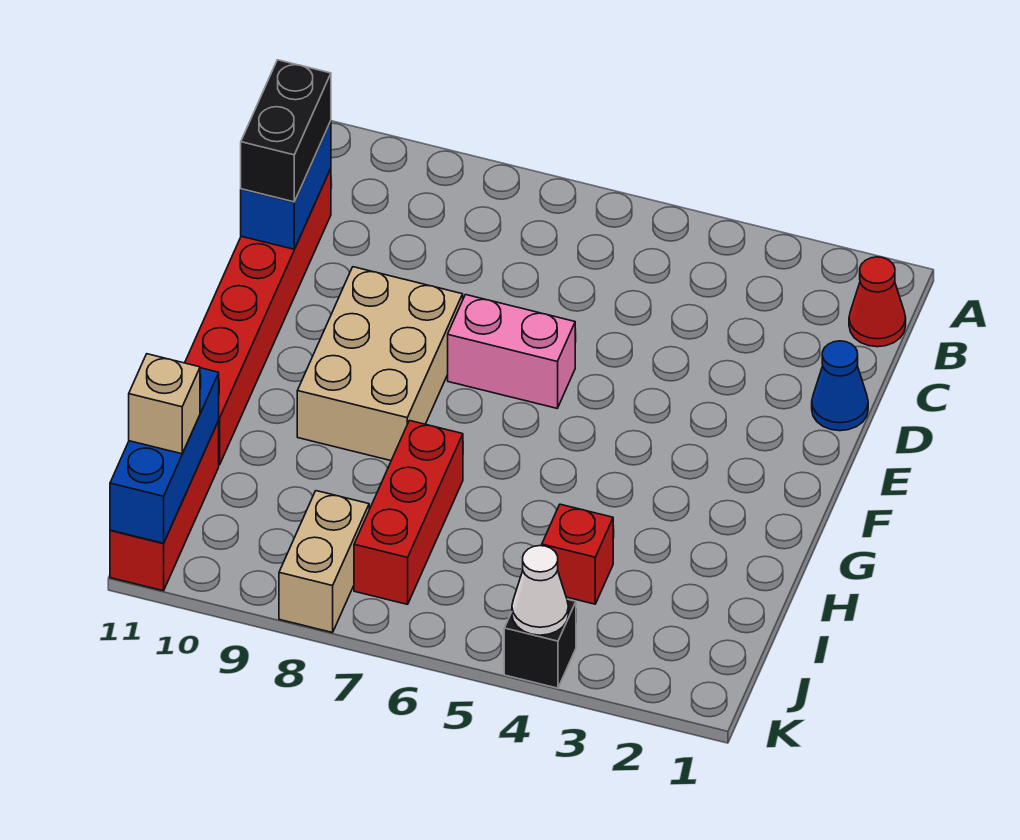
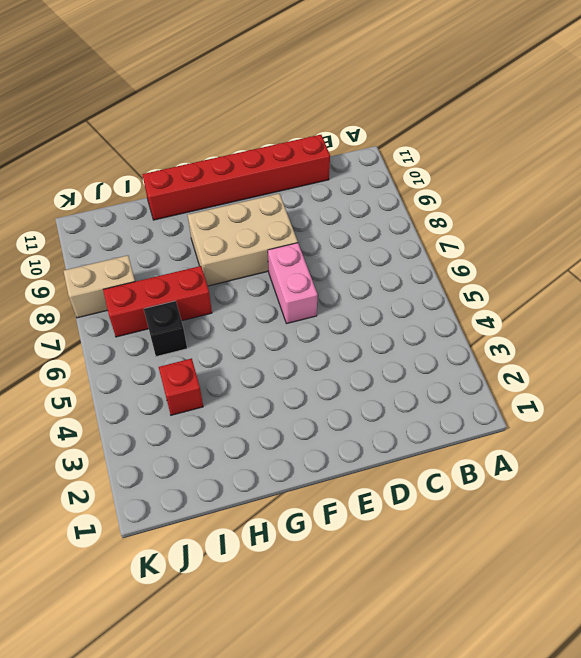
black 1x1 brick [144,301,187,357] -> black 1x1 brick moved to [504,599,576,688]
none -> red 1x1 cone [849,257,906,347]
none -> blue 1x1 cone [812,341,868,431]
none -> red 1x3 brick [110,421,219,591]

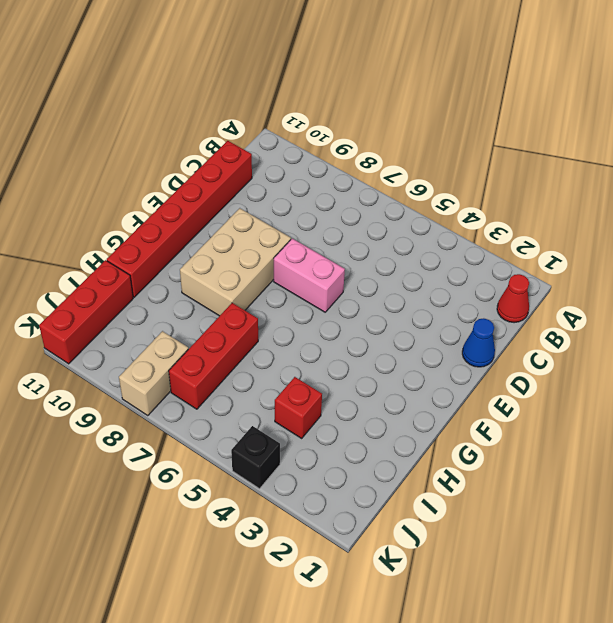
none -> blue 1x2 brick [241,121,331,249]
none -> blue 1x3 brick [110,368,219,543]
none -> white 1x1 cone [512,546,568,635]

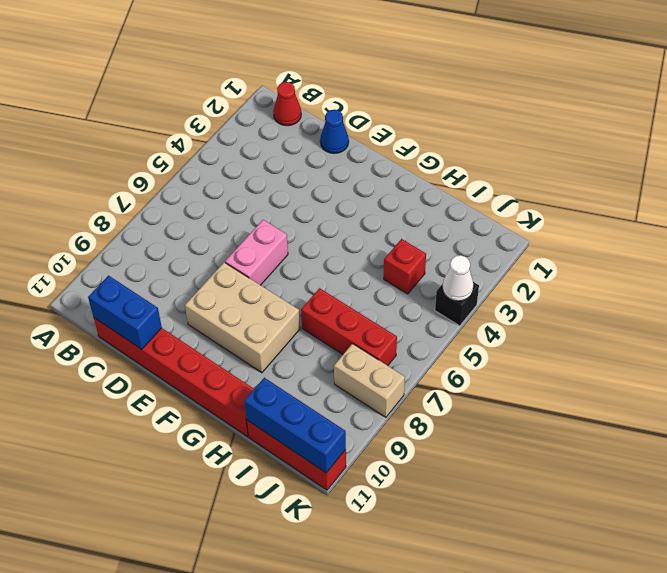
none -> black 1x2 brick [241,60,331,202]
none -> tan 1x1 brick [129,354,200,454]

